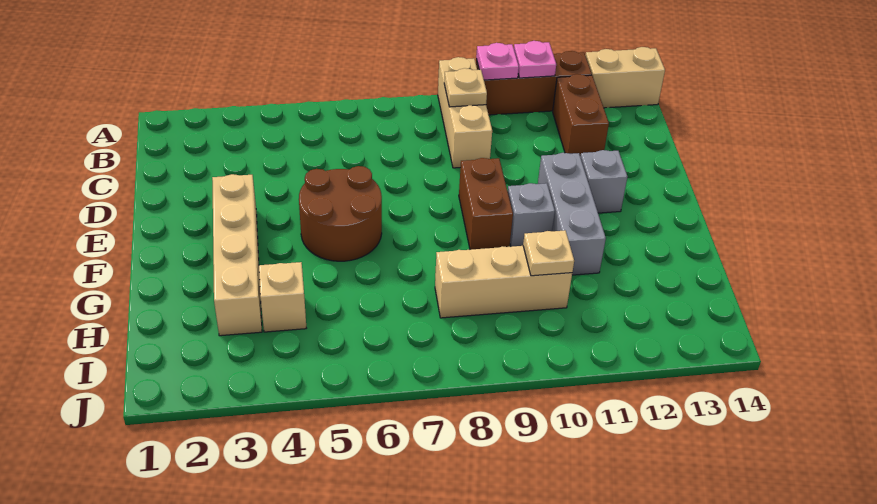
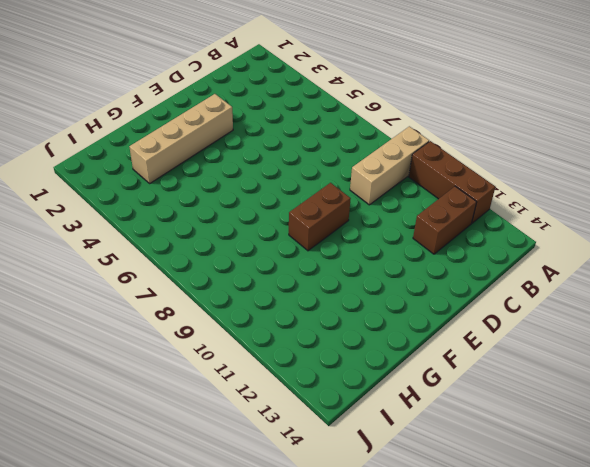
none -> tan 1x2 brick [585,47,665,108]
none -> brown 2x2 round brick [299,166,382,261]
none -> grey 1x3 brick [538,153,606,275]

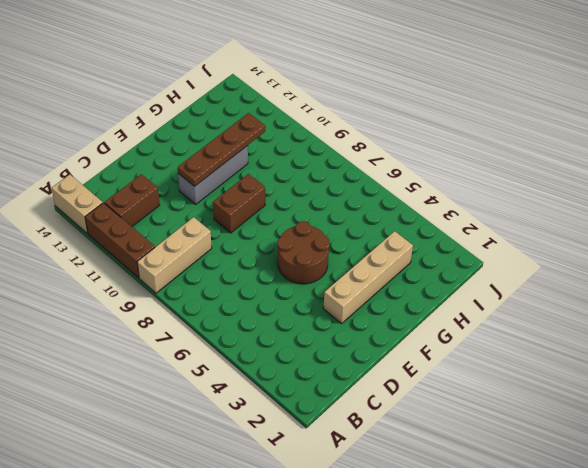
brown 1x4 plate [178,113,265,186] -> none
none -> grey 1x1 brick [580,150,627,213]
none -> grey 1x1 brick [508,183,555,247]
none -> tan 1x1 brick [259,262,306,332]

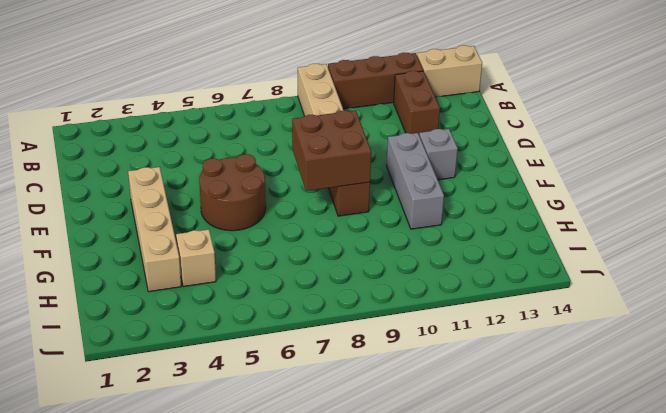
brown 2x2 brick [292,111,371,191] -> none
none -> grey 1x1 brick [508,183,555,247]
none -> tan 1x3 brick [435,246,572,318]
none -> pink 1x1 plate [476,43,519,80]

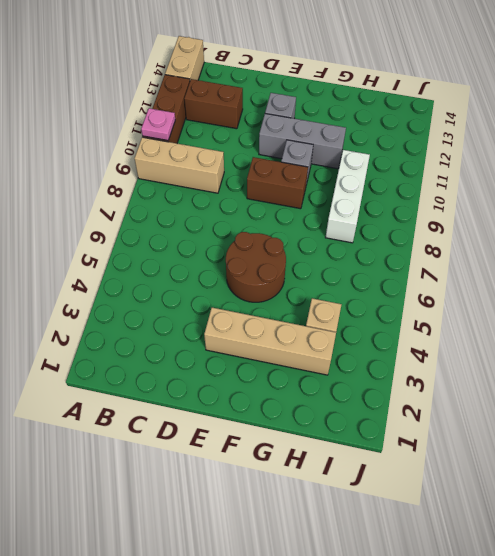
white 1x3 brick [325,150,370,243] -> tan 1x3 brick [435,246,572,318]
none -> pink 1x1 plate [514,41,556,78]
none -> tan 1x1 plate [444,68,487,107]
none -> tan 1x1 plate [523,230,574,276]

